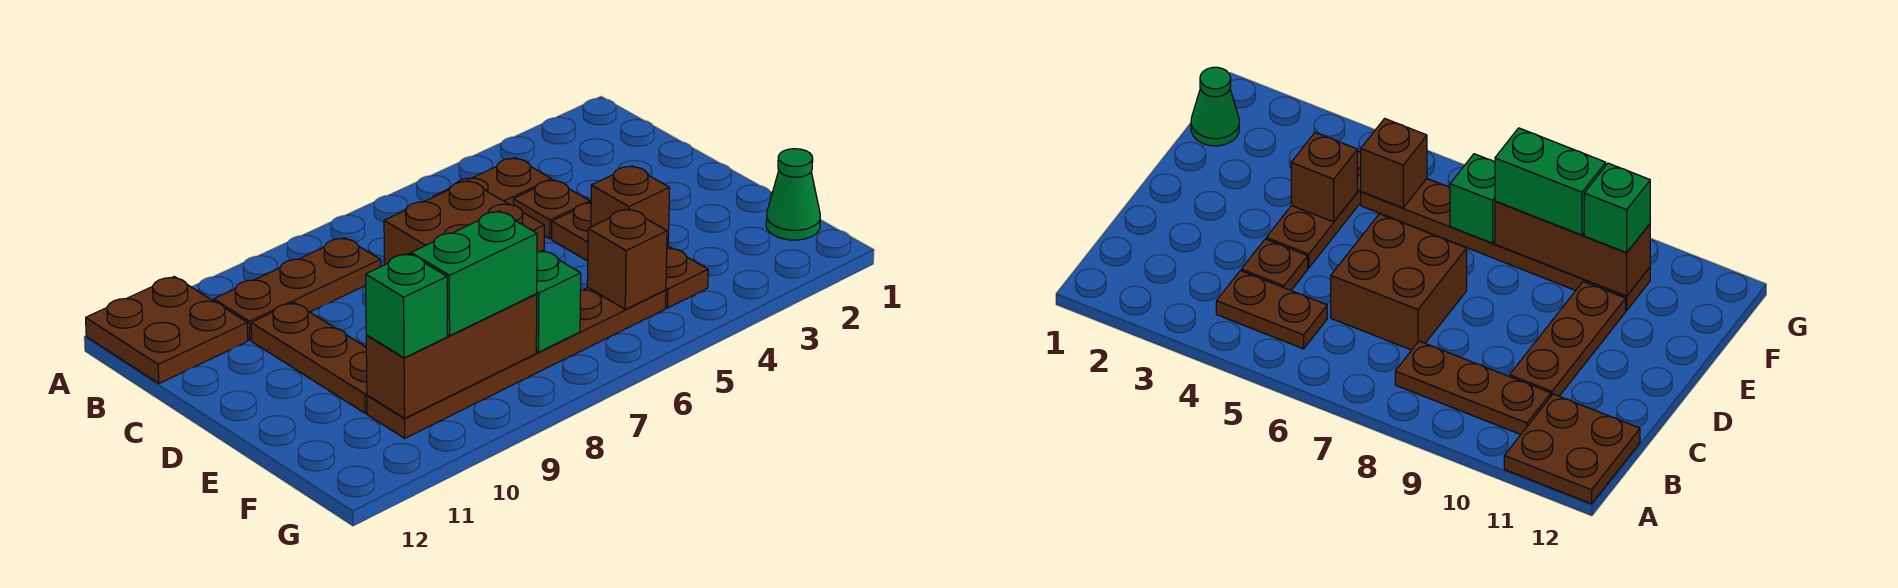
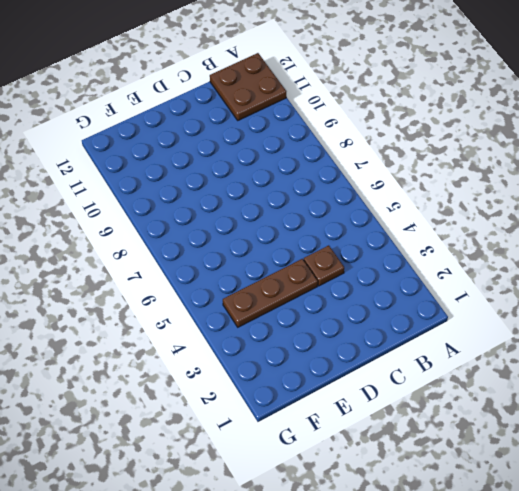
none -> brown 1x2 plate [433,158,552,205]
none -> brown 1x3 plate [214,238,381,340]
none -> brown 2x2 brick [384,181,544,265]

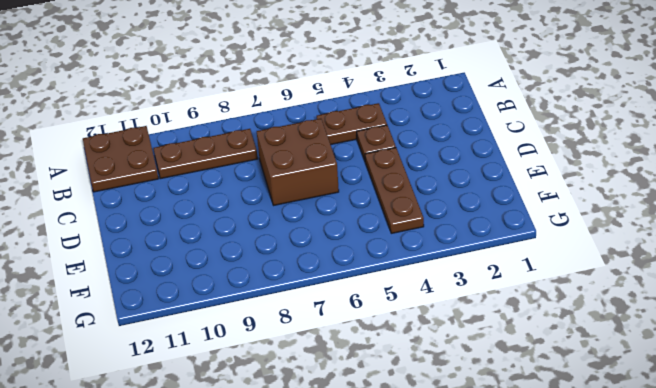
none -> brown 1x3 plate [251,303,367,413]
none -> green 1x1 cone [766,149,820,240]
none -> brown 1x6 plate [367,288,666,438]

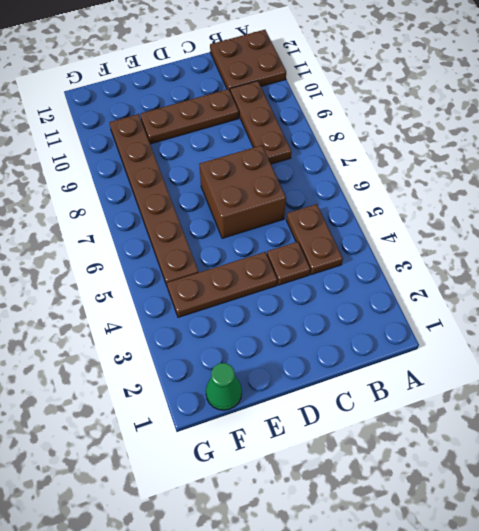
none -> brown 1x1 brick [591,166,670,246]
none -> brown 1x1 brick [587,209,667,309]
none -> green 1x1 brick [536,250,581,352]

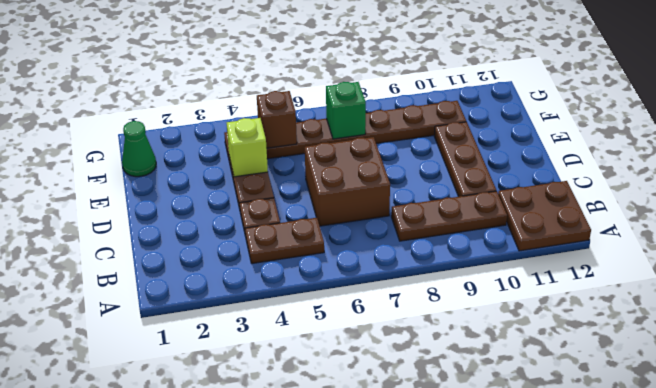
lime 1x1 brick [227,118,268,177] -> brown 1x1 brick [591,166,670,246]
none -> brown 1x3 brick [366,294,537,418]
none -> green 1x2 brick [411,211,537,336]
none -> green 1x1 brick [366,254,447,358]

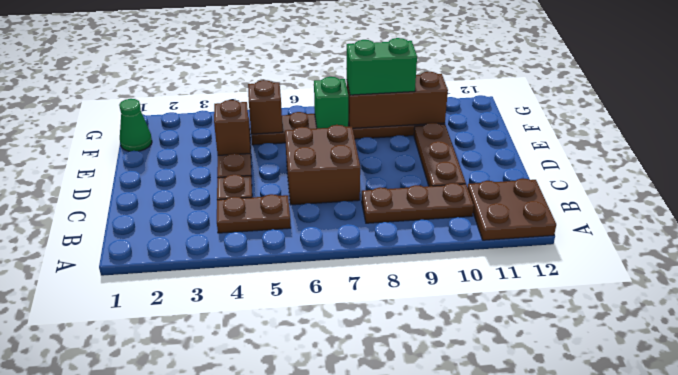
none -> green 1x1 brick [366,254,447,358]

